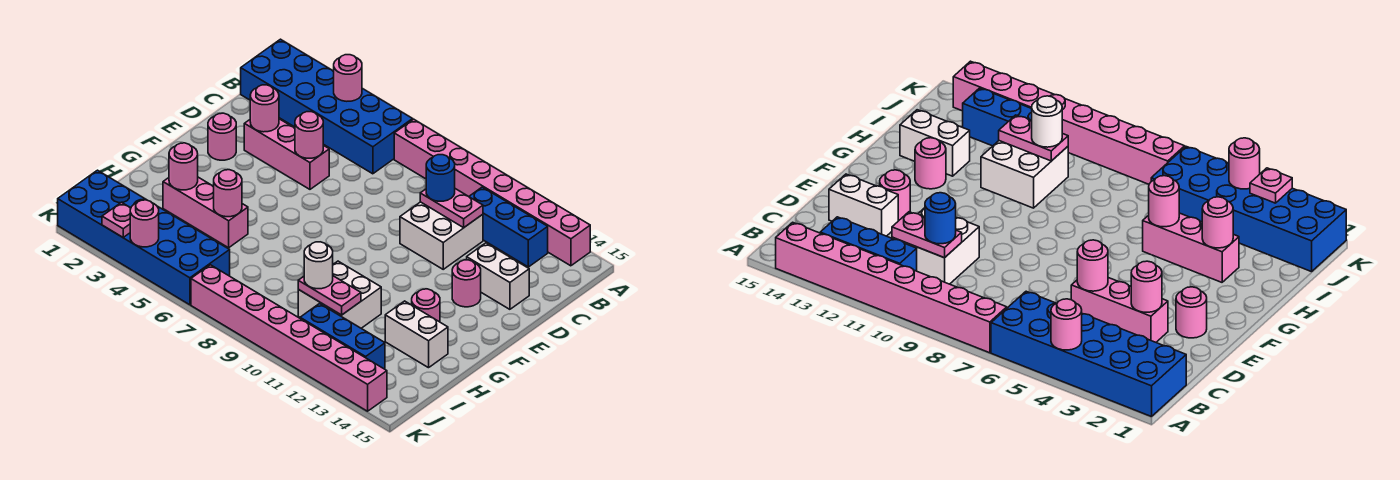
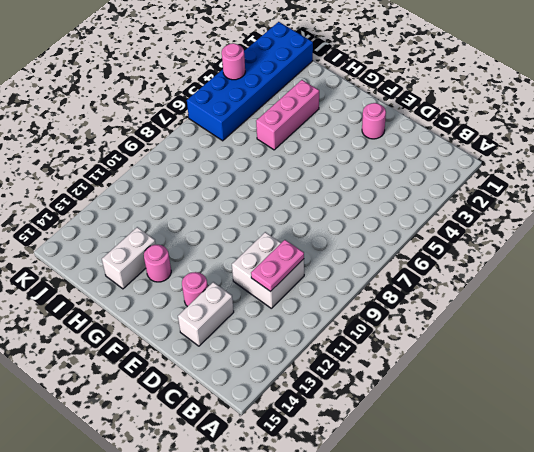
none -> blue 2x6 brick [241,39,413,174]
none -> pink 1x8 brick [394,119,590,266]
none -> blue 1x3 brick [469,187,548,267]

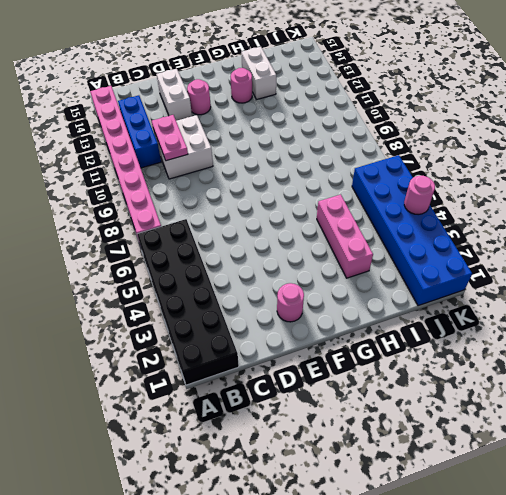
black 2x6 brick [137,219,239,385] -> blue 2x6 brick [241,39,413,174]
none -> pink 1x3 brick [244,119,329,189]
none -> white 2x2 brick [298,261,381,328]
none -> blue 1x3 brick [300,304,385,369]

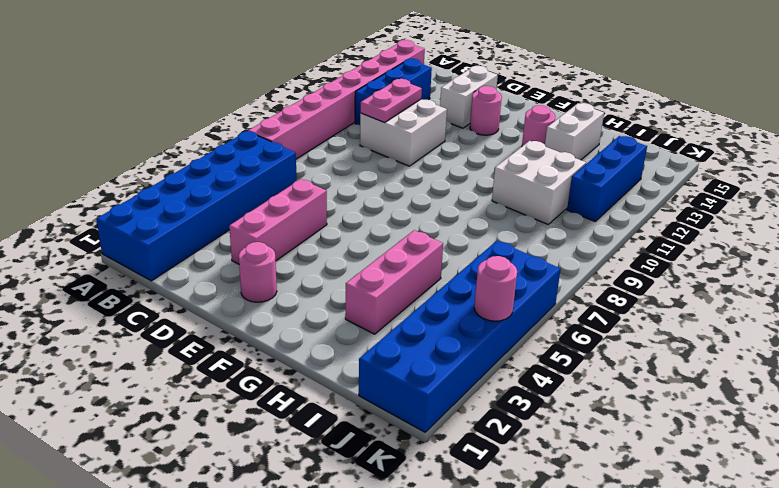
none -> pink 1x8 brick [191,265,387,411]
none -> pink 1x1 round brick [334,55,362,101]
none -> pink 1x1 round brick [250,85,279,132]

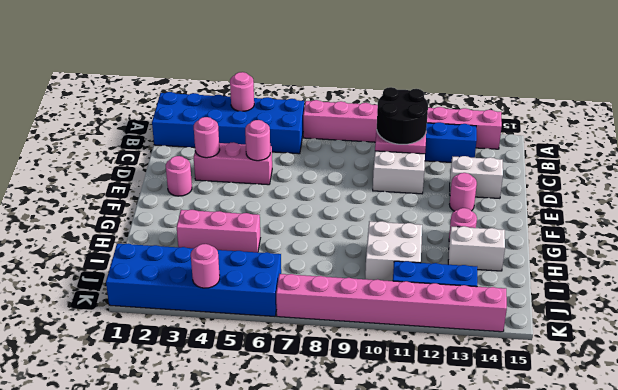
black 2x2 round brick [377,87,428,144] -> blue 1x1 round brick [426,155,455,201]
none -> pink 1x1 round brick [169,143,198,190]
none -> pink 1x1 round brick [214,170,242,217]
none -> pink 1x2 plate [298,276,361,315]

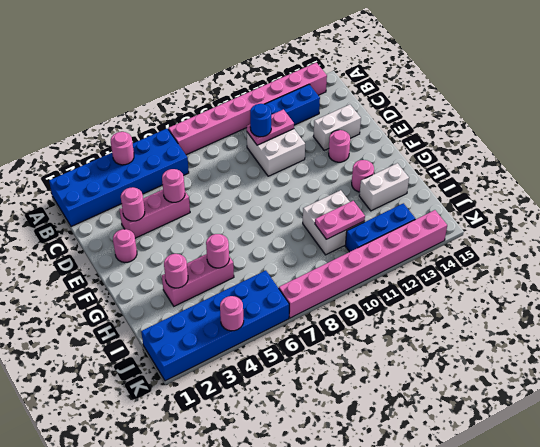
none -> pink 1x1 plate [102,202,131,237]
none -> white 1x1 round brick [304,242,333,289]

